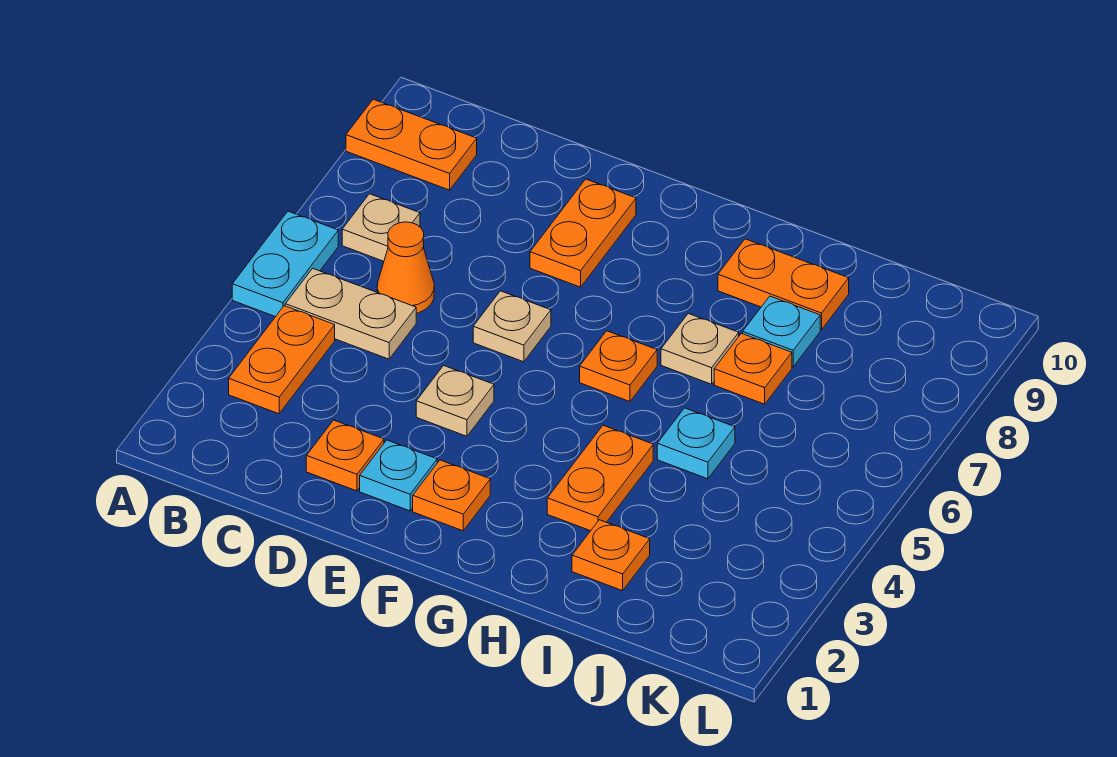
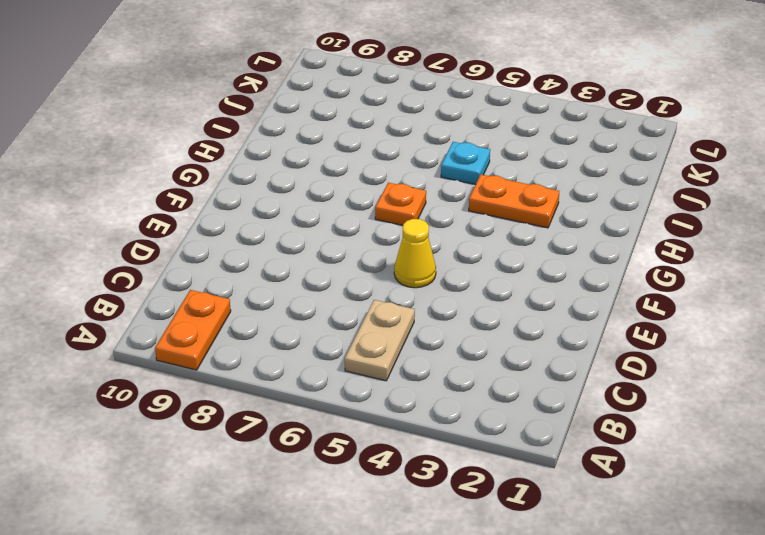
yellow 1x1 cone [394,219,436,288] -> none
none -> cyan 1x2 plate [232,211,338,317]
none -> orange 1x2 plate [229,306,335,414]
none -> tan 1x1 plate [342,194,420,261]

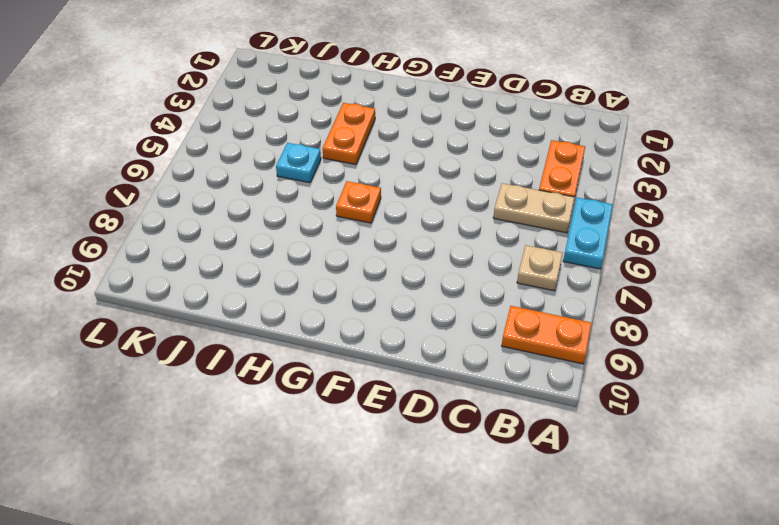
none -> orange 1x1 cone [377,222,434,313]
none -> orange 1x1 plate [306,420,384,491]
none -> cyan 1x1 plate [360,440,437,511]

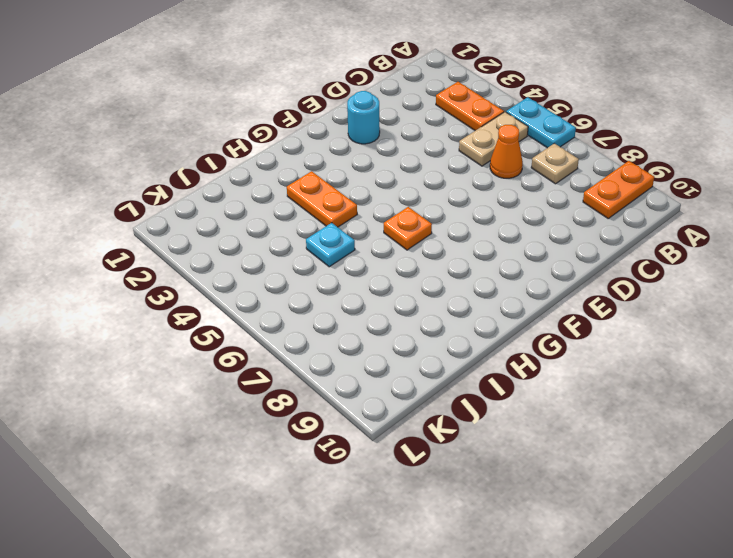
cyan 1x1 round brick [347,91,380,144] -> cyan 1x1 plate [360,440,437,511]
none -> orange 1x1 plate [306,420,384,491]
none -> tan 1x1 plate [416,365,494,436]
none -> tan 1x1 plate [473,291,551,362]

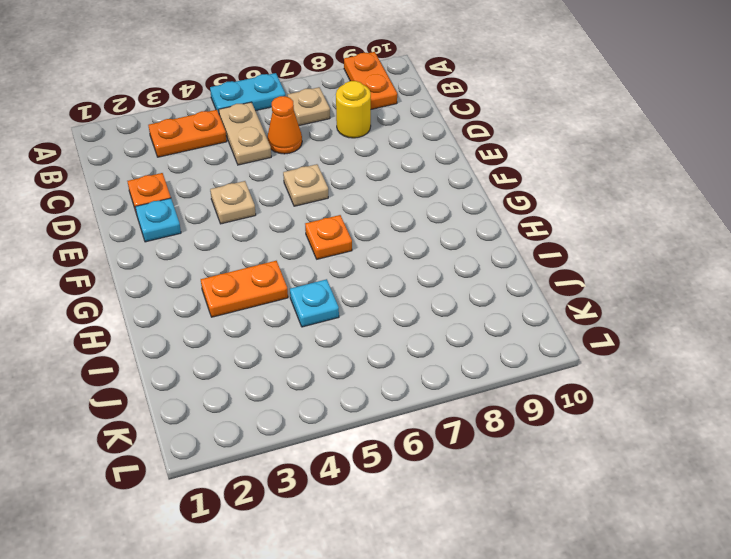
yellow 1x1 round brick [336,81,371,138] -> none
none -> orange 1x2 plate [530,179,636,287]
none -> orange 1x1 plate [413,460,490,531]
none -> tan 1x1 plate [661,313,739,384]

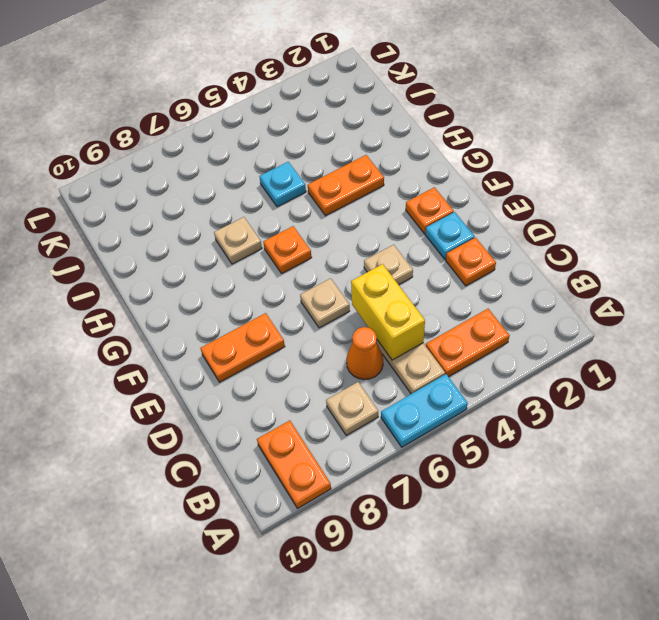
yellow 1x2 brick [351,264,425,360] -> none
none -> orange 1x2 plate [718,239,849,330]
none -> orange 1x1 plate [572,520,650,591]
none -> orange 1x1 plate [714,333,792,404]

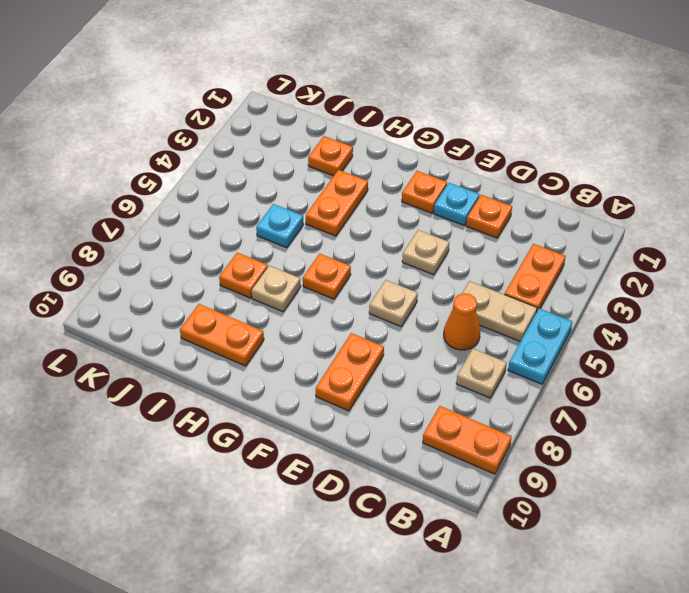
none -> cyan 1x1 plate [743,296,820,367]

